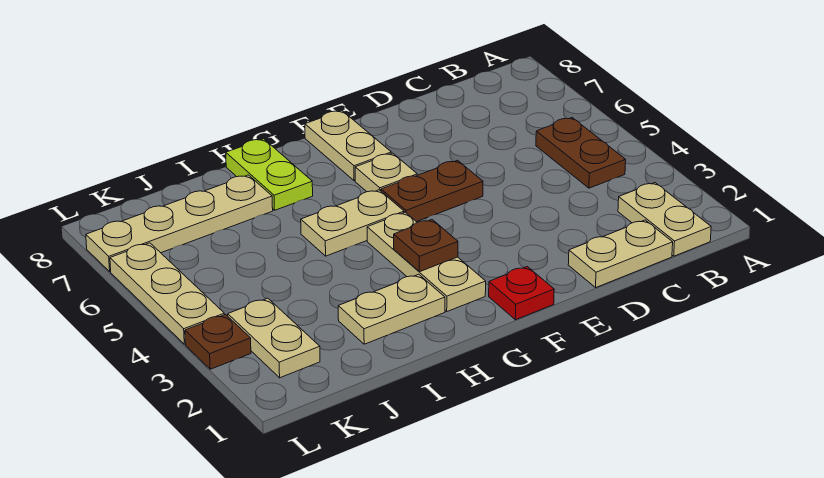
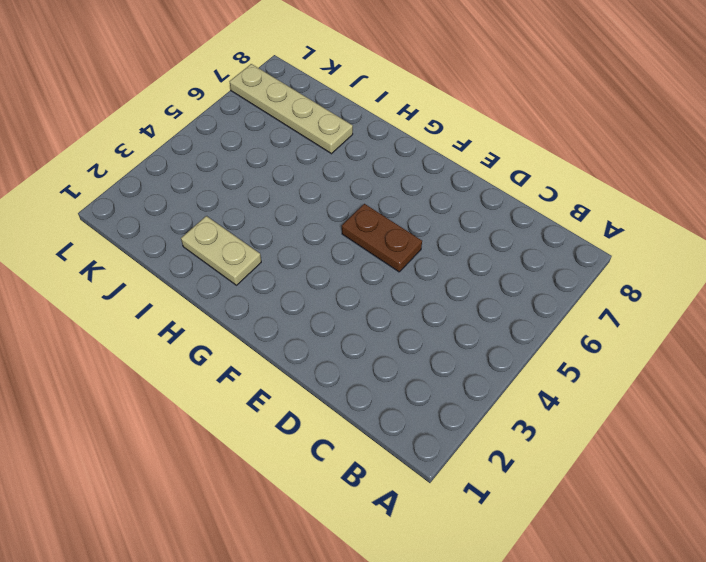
none -> tan 1x2 plate [618,183,711,256]
none -> brown 1x2 plate [536,118,626,188]
none -> tan 1x2 plate [568,220,673,287]

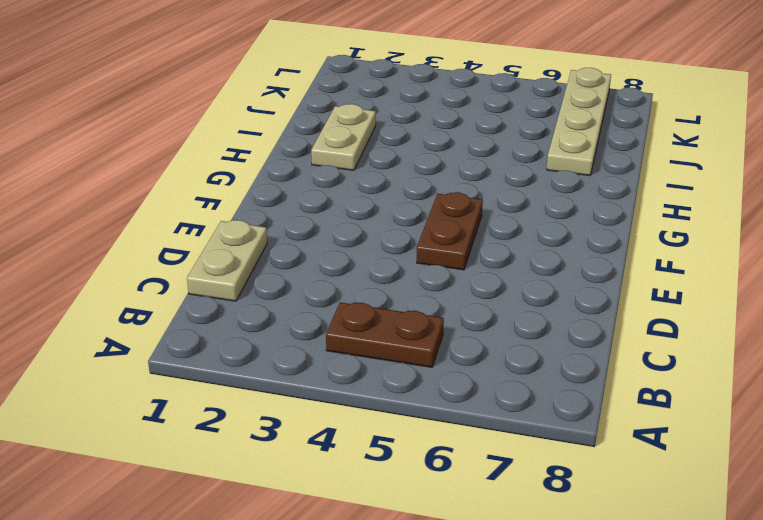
none -> tan 1x2 plate [618,183,711,256]
none -> red 1x1 plate [489,267,554,320]
none -> tan 1x1 plate [355,153,417,192]

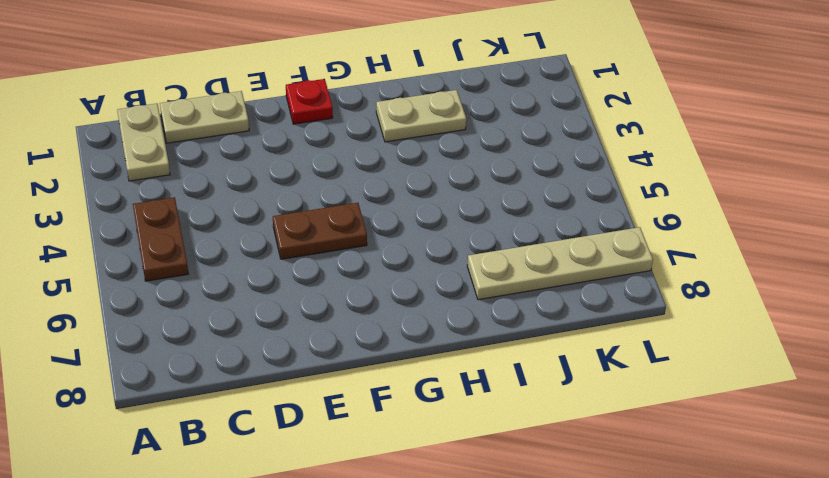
none -> tan 1x1 plate [355,153,417,192]
none -> tan 1x2 plate [305,111,391,181]
none -> tan 1x3 plate [367,212,486,311]

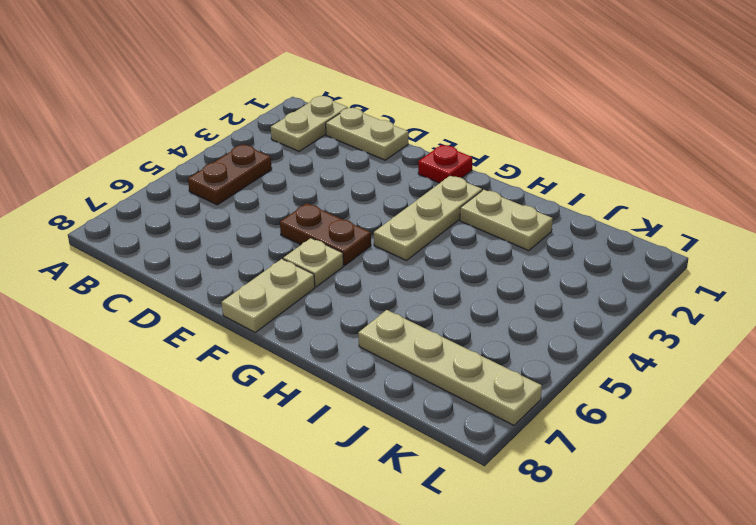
none -> tan 1x2 plate [301,190,404,256]
none -> lime 1x2 plate [226,139,313,210]
none -> tan 1x2 plate [228,298,320,378]

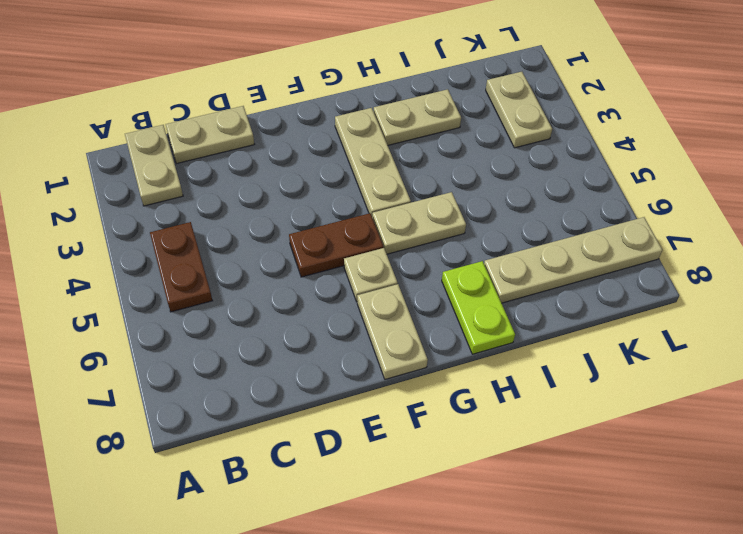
none -> red 1x1 plate [489,267,554,320]
none -> brown 1x1 plate [185,315,251,369]
none -> tan 1x3 plate [110,243,224,344]

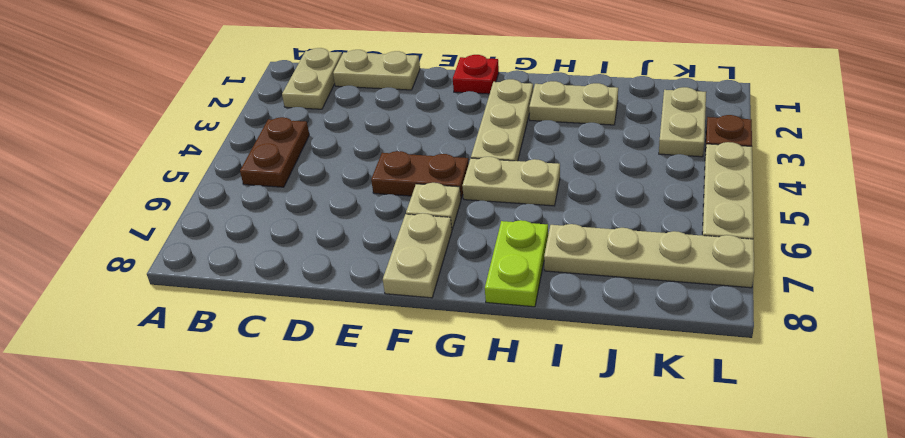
none -> brown 1x1 plate [394,220,458,272]

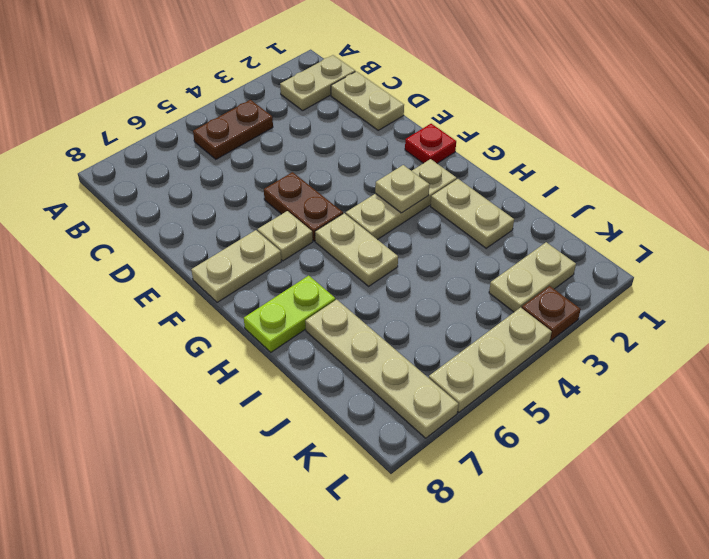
tan 1x1 plate [375,165,430,213] -> brown 1x1 plate [394,220,458,272]

